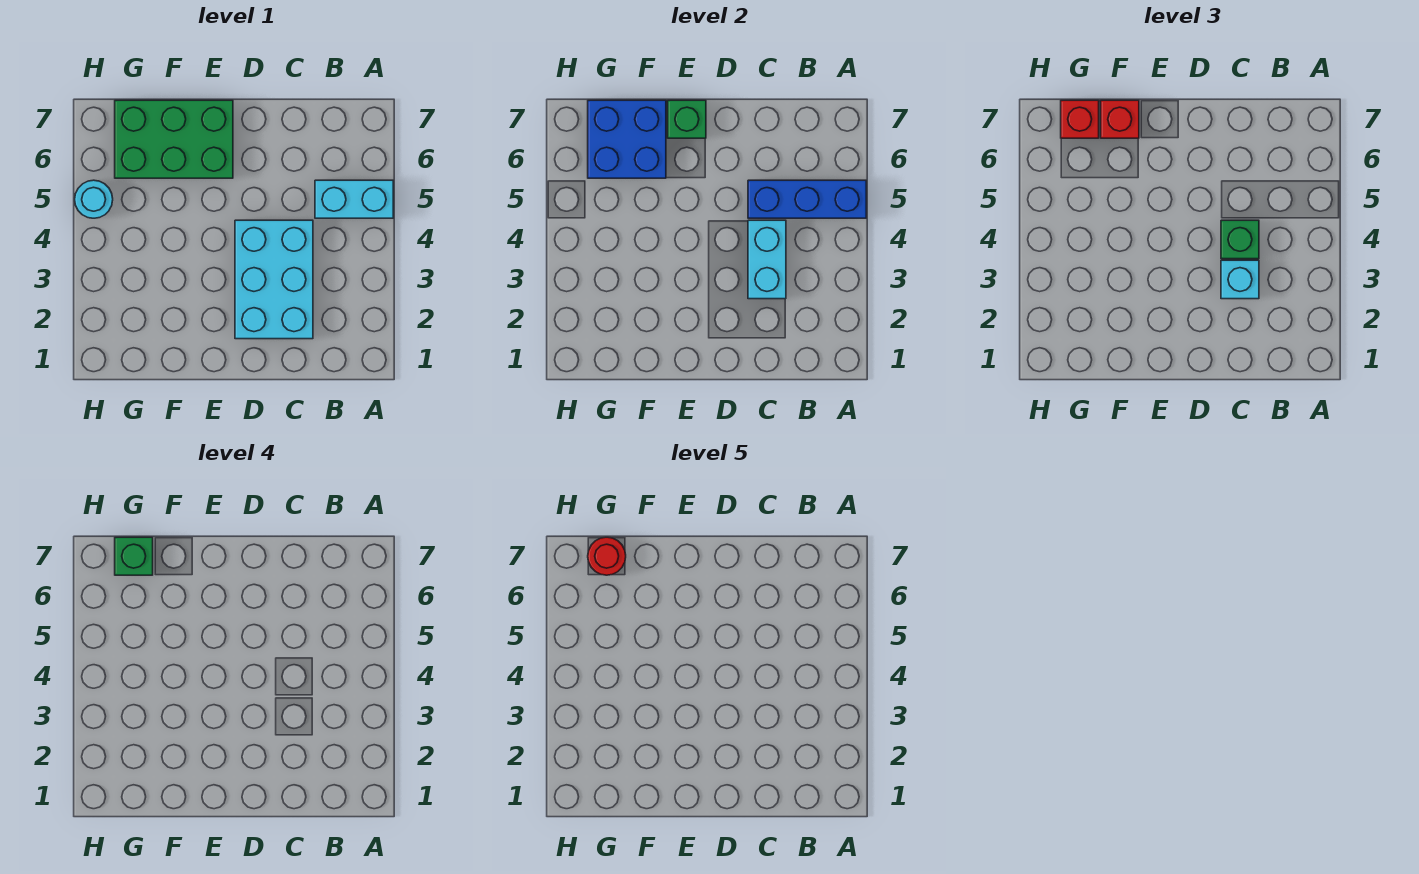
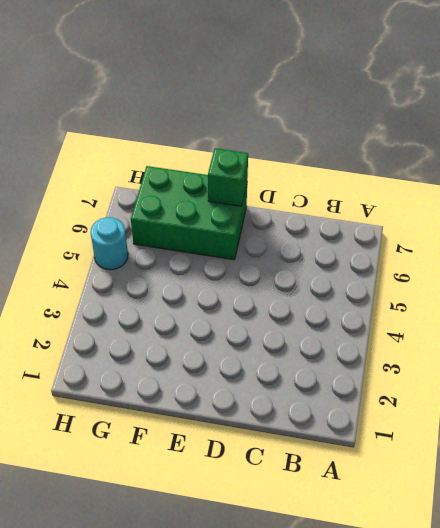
none -> cyan 1x2 brick [315,180,393,218]
none -> cyan 2x3 brick [235,220,313,339]
none -> blue 1x3 brick [748,180,866,218]

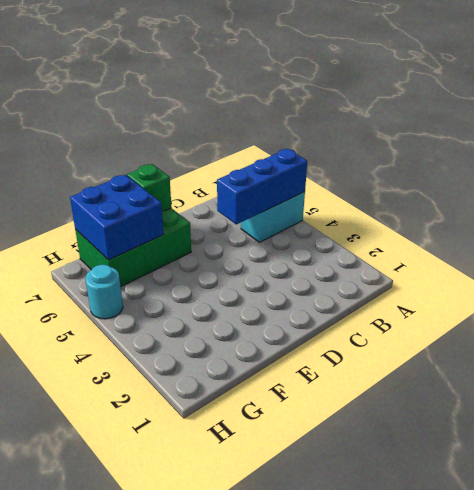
none -> cyan 2x3 brick [235,220,313,339]
none -> cyan 1x2 brick [748,220,786,299]
none -> cyan 1x1 brick [1221,260,1259,299]

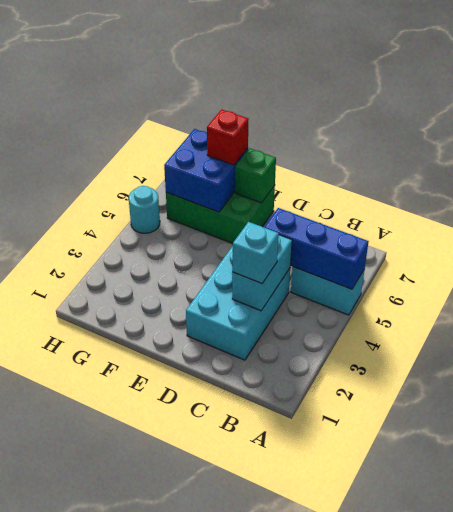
none -> green 1x1 brick [1221,220,1259,259]
none -> red 1x1 brick [1061,100,1099,138]
none -> green 1x1 brick [115,537,153,575]

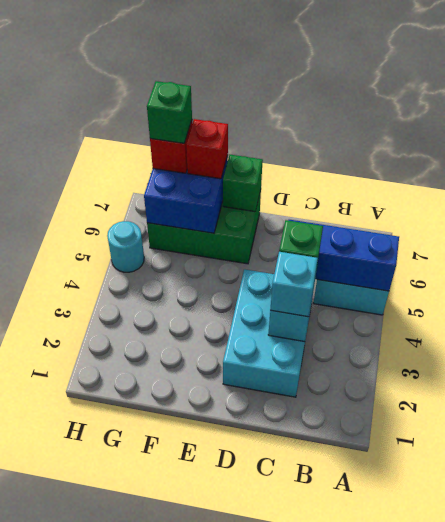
none -> red 1x1 round brick [588,537,626,575]

